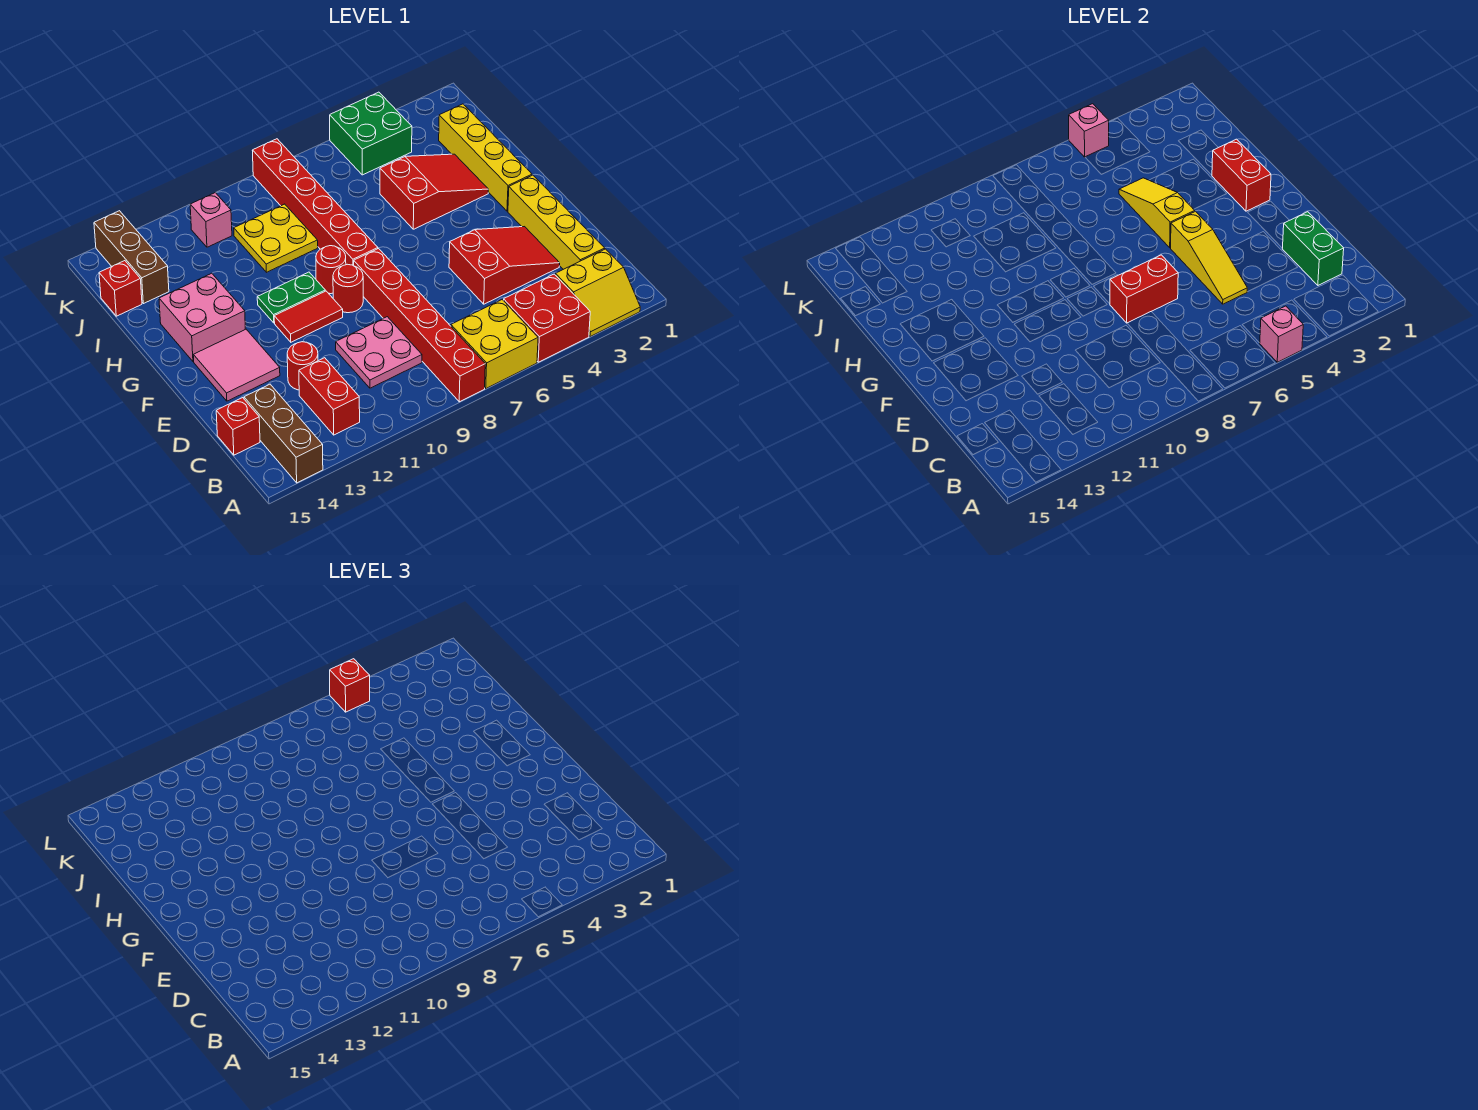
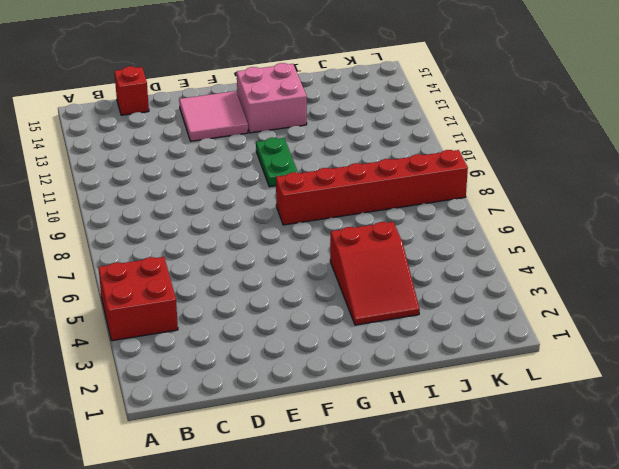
none -> yellow 2x2 slope [555,249,640,337]
none -> yellow 2x2 brick [451,300,538,388]
none -> red 1x6 brick [354,249,485,402]
none -> brown 1x3 brick [244,384,323,483]

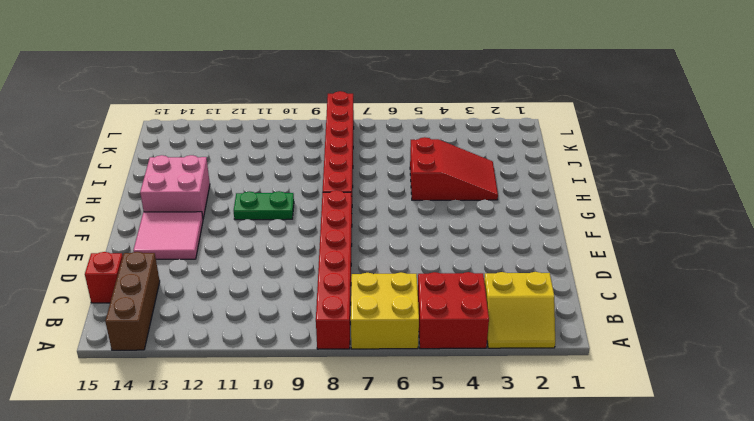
none -> red 1x2 brick [299,358,360,435]
none -> yellow 1x4 brick [508,175,605,269]
none -> pink 2x2 plate [336,317,422,388]
none -> red 2x3 slope [449,227,560,304]

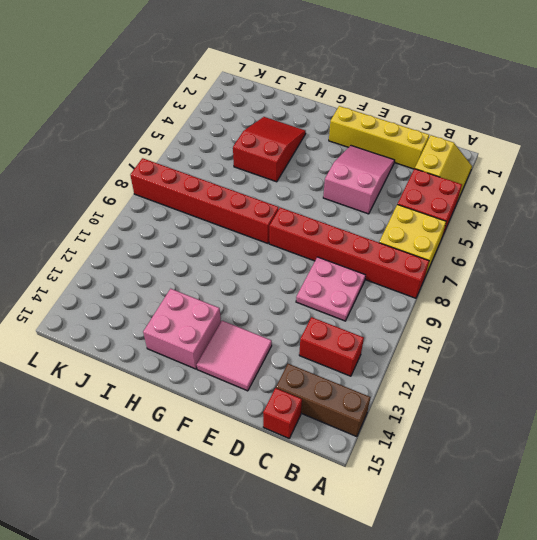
pink 2x3 slope [323,146,395,214] -> red 2x3 slope [449,227,560,304]
none -> red 1x1 round brick [287,342,318,390]
none -> red 1x1 round brick [333,264,363,313]
none -> red 1x2 tile [274,291,343,342]
none -> yellow 1x4 brick [439,104,532,211]

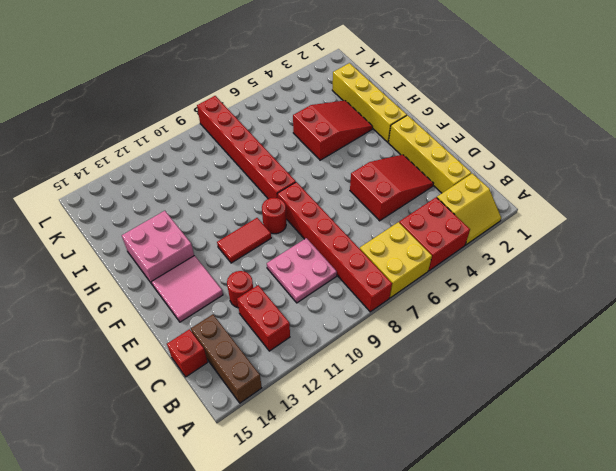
none -> red 1x1 round brick [316,246,346,294]
none -> green 1x2 plate [257,272,325,323]
none -> yellow 2x2 plate [234,204,318,272]
none -> brown 1x3 brick [94,211,169,304]

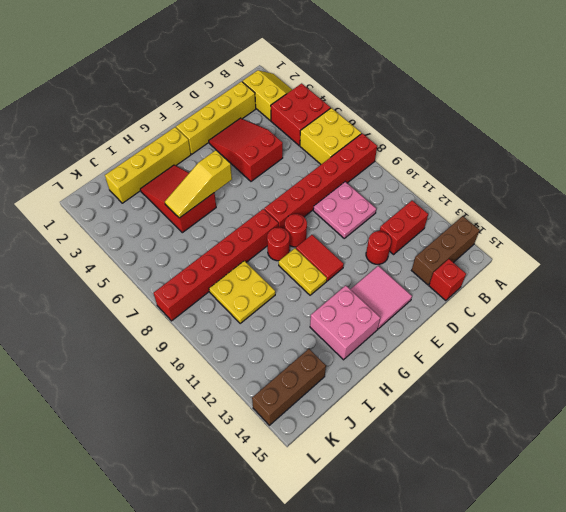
yellow 1x2 plate [279,248,327,295] -> green 1x2 plate [257,272,325,323]
none -> red 1x1 brick [99,261,142,316]
none -> green 2x2 brick [330,92,412,175]
none -> pink 1x1 brick [190,193,232,247]
none -> pink 1x1 brick [1260,306,1303,362]

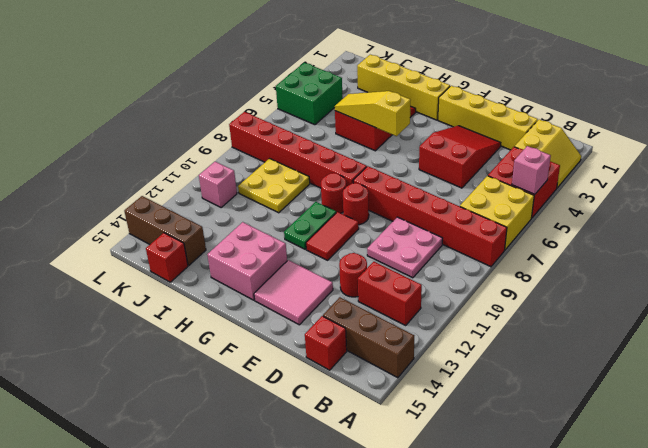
none -> green 1x2 brick [1282,212,1344,285]
none -> yellow 1x3 slope [1171,212,1247,304]
none -> red 1x2 brick [1110,255,1178,323]
none -> red 1x2 brick [1212,139,1271,211]

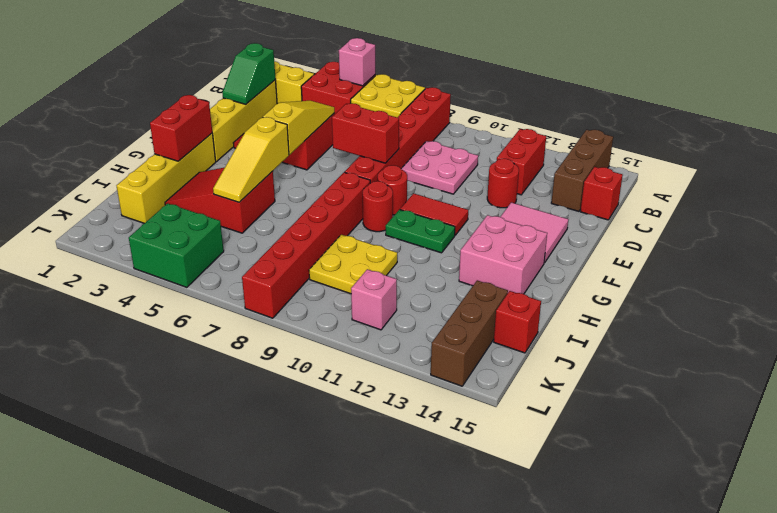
green 1x2 slope [222,43,276,104] -> green 1x2 brick [1282,212,1344,285]
none -> pink 1x1 brick [1069,104,1109,157]
none -> red 1x1 brick [330,659,370,712]

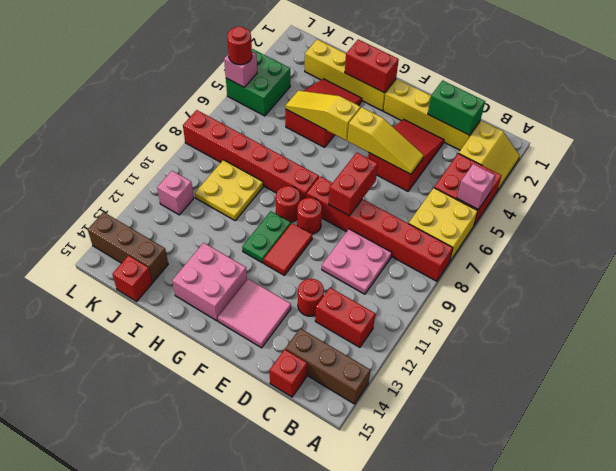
red 1x1 round brick [227,26,252,65] -> red 1x1 brick [330,659,370,712]

